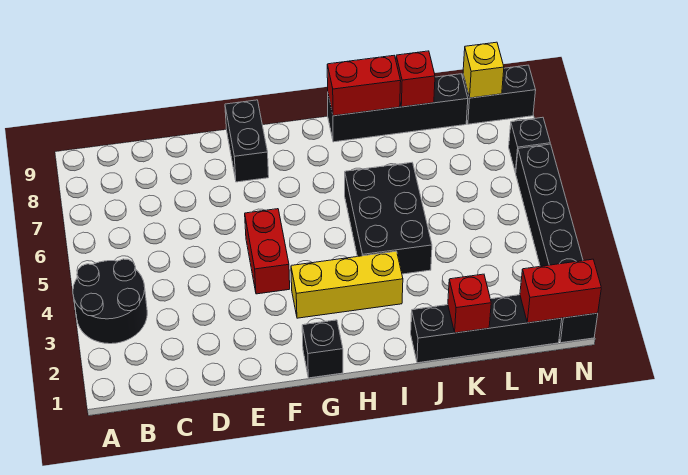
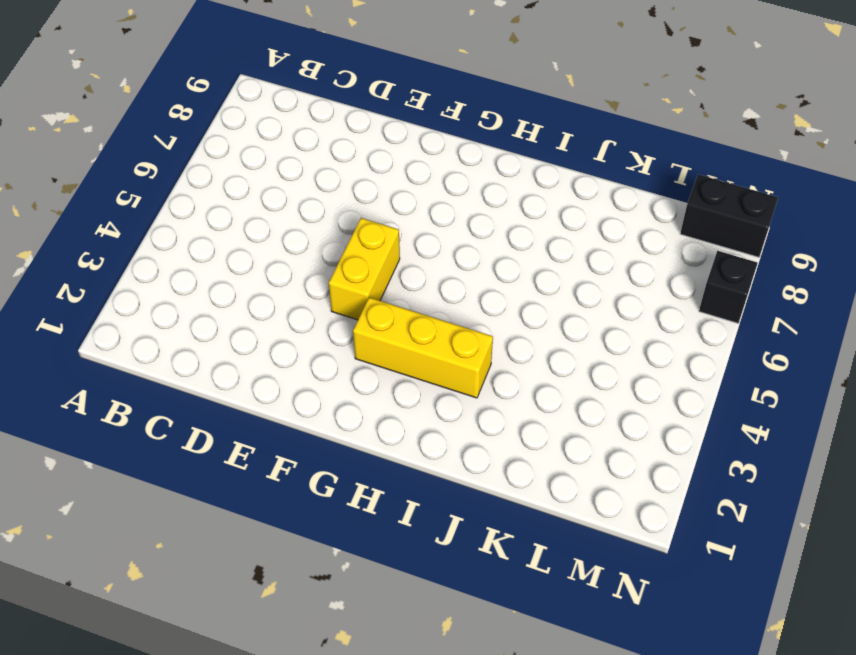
yellow 1x2 brick [329,218,400,320] -> red 1x2 brick [245,209,290,294]
none -> black 2x2 round brick [73,259,147,344]
none -> black 1x2 brick [225,100,269,182]
none -> black 1x1 brick [302,320,343,378]

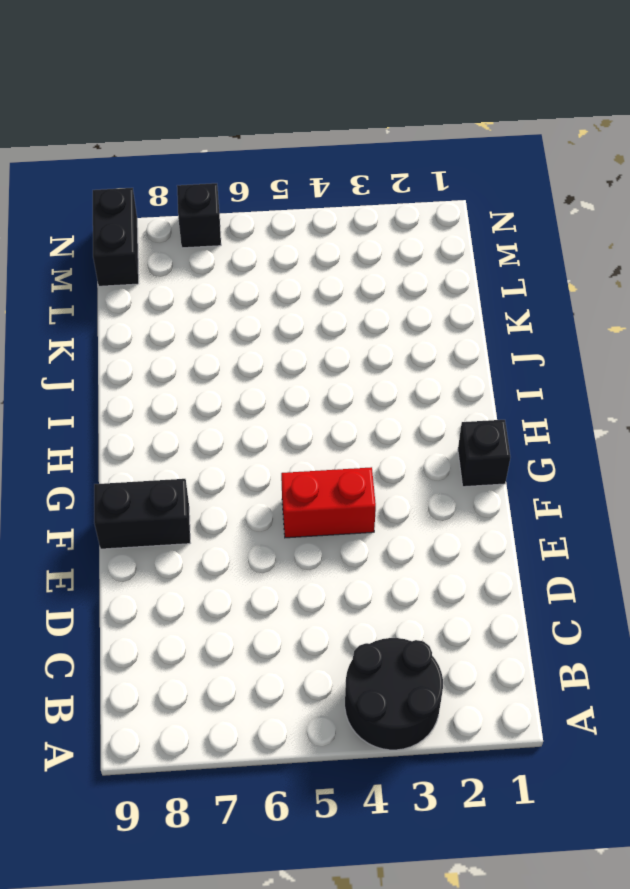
none -> yellow 1x3 brick [291,251,403,318]
none -> black 2x3 brick [345,163,432,274]
none -> black 1x4 brick [328,74,468,142]

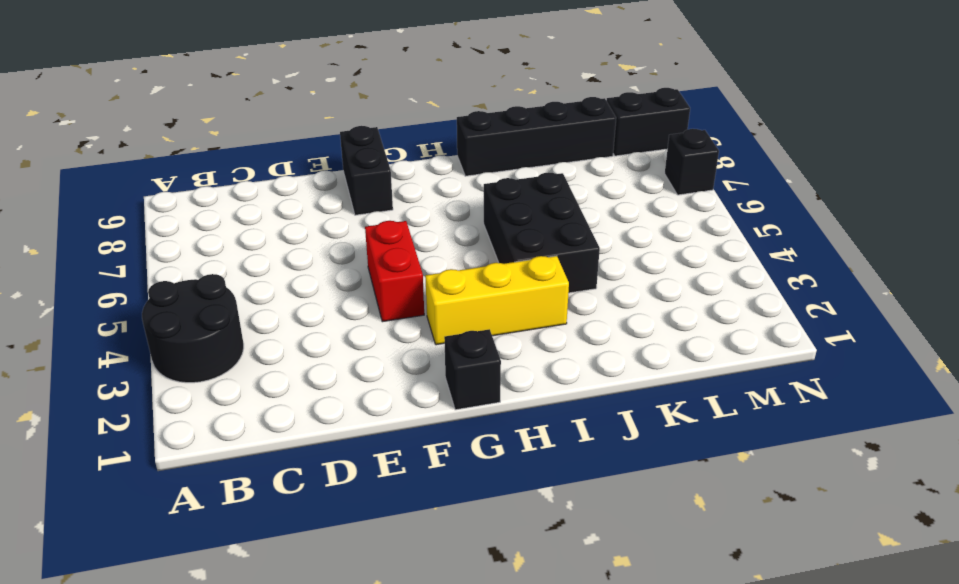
none -> black 1x4 brick [411,295,562,363]
none -> black 1x6 brick [516,144,598,343]
none -> red 1x2 brick [327,56,401,116]

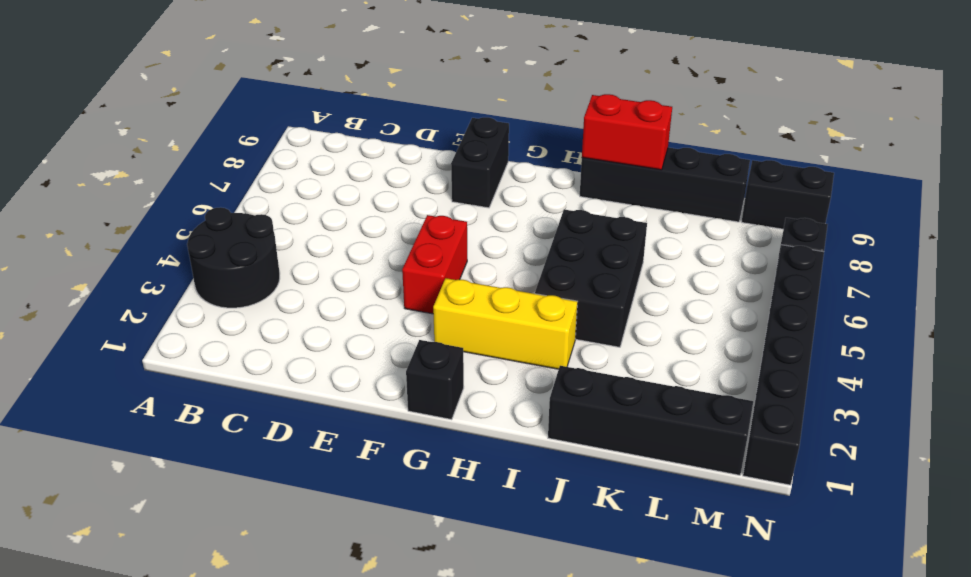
none -> red 1x1 brick [448,274,491,333]
none -> red 1x1 brick [396,51,435,107]
none -> red 1x2 brick [520,259,601,323]

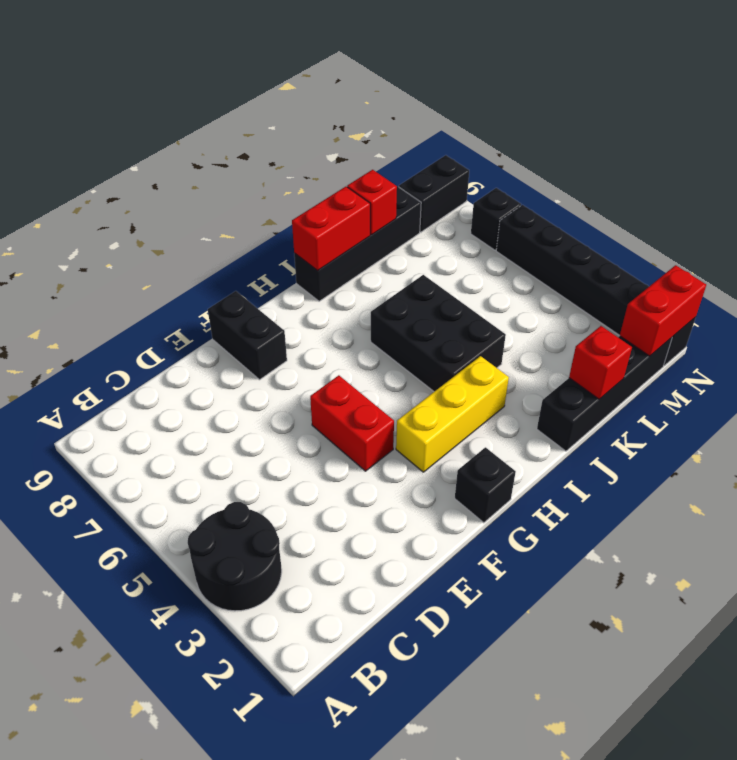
none -> yellow 1x1 brick [463,42,504,98]

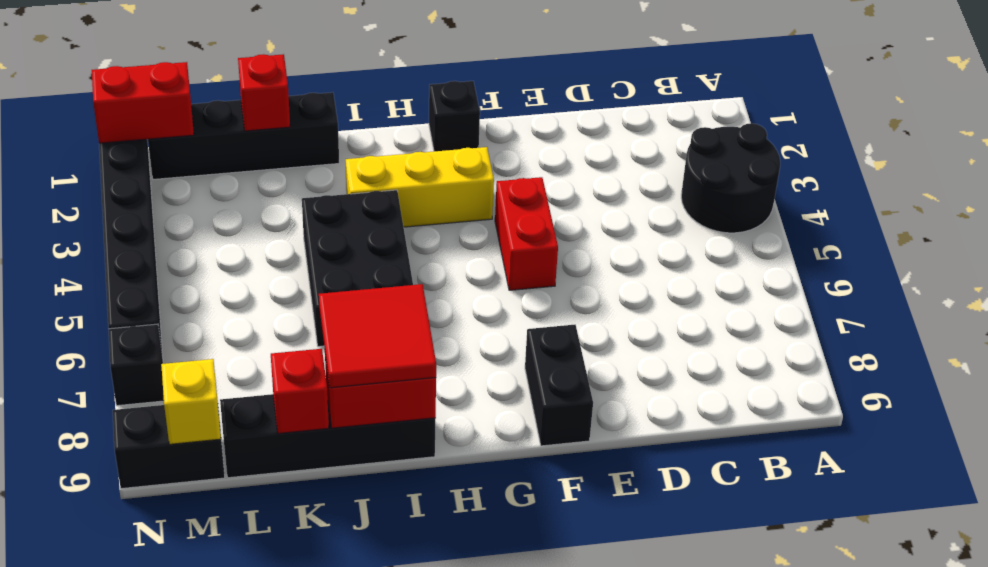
red 2x2 tile [319,284,436,388] -> none

